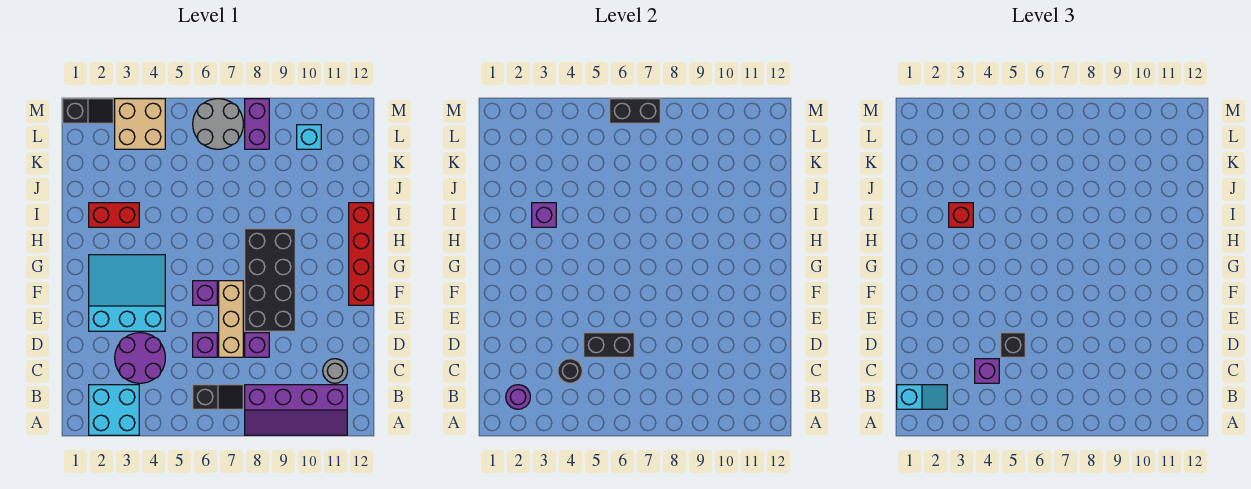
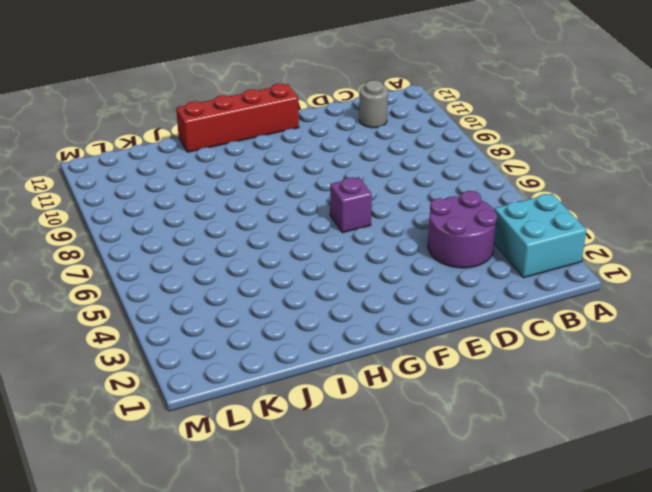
none -> purple 2x4 slope [245,385,347,435]
none -> black 1x2 slope [193,385,243,409]
none -> purple 1x1 brick [193,333,217,357]

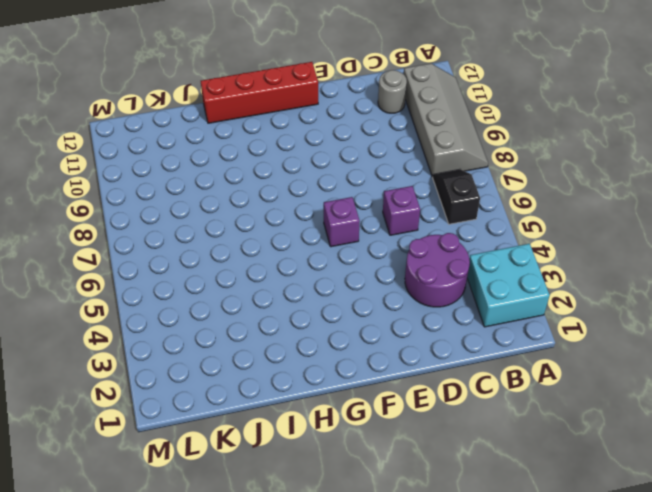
grey 2x4 slope [404,63,488,177] -> purple 2x4 slope [245,385,347,435]
none -> tan 1x3 brick [219,281,243,357]
none -> purple 1x1 brick [245,333,269,357]
none -> cyan 3x3 slope [89,255,165,331]

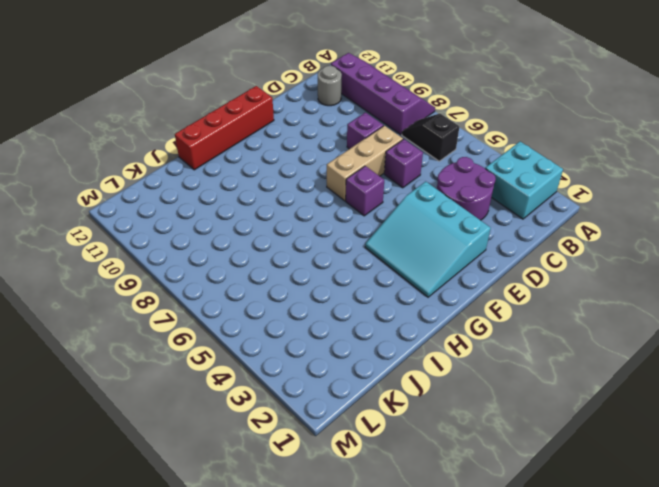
none -> black 2x4 brick [245,229,295,331]
none -> red 1x2 brick [89,203,139,227]
none -> tan 2x2 brick [115,99,165,149]

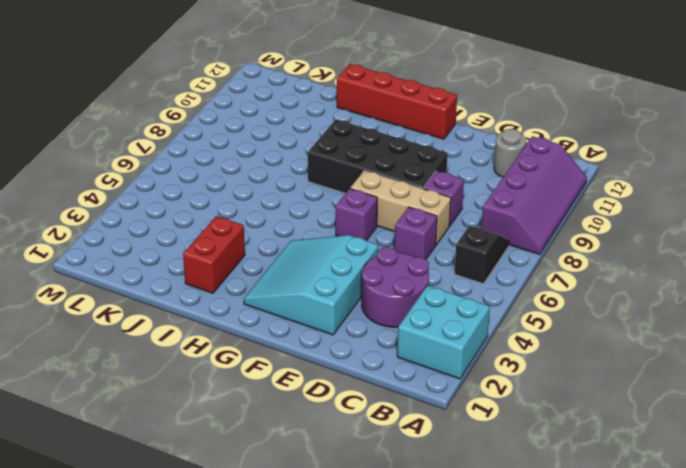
none -> tan 2x2 brick [115,99,165,149]
none -> grey 2x2 round brick [193,99,243,149]
none -> purple 1x2 brick [245,99,269,149]

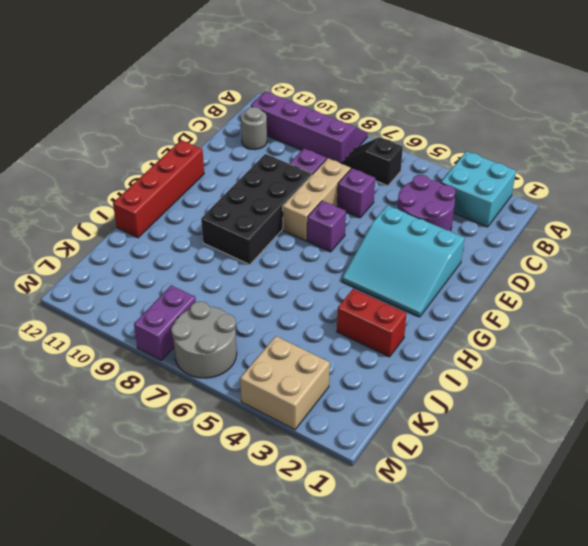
none -> cyan 1x1 brick [297,125,321,149]
none -> black 1x2 slope [63,99,113,123]
none -> purple 1x1 round brick [506,385,530,409]

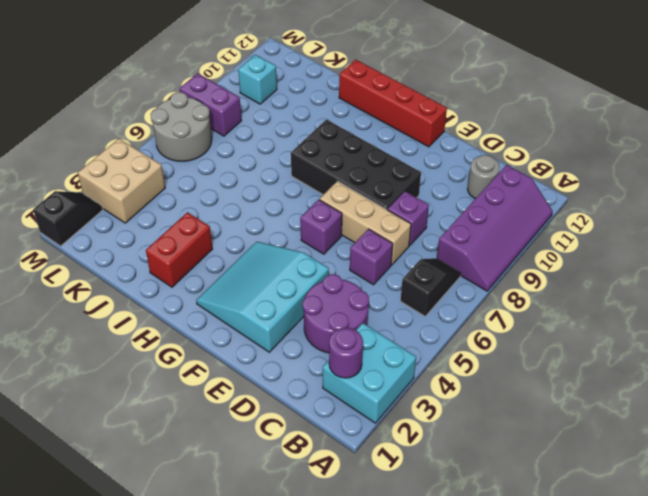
none -> black 1x1 round brick [558,359,582,383]
none -> black 1x2 brick [584,333,634,357]
none -> purple 1x1 brick [532,203,556,227]

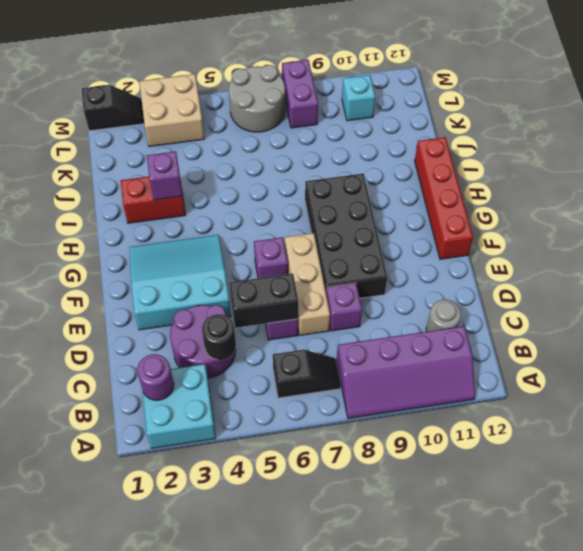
none -> black 1x2 brick [610,99,660,123]
none -> cyan 1x2 slope [897,385,947,409]
none -> purple 1x1 brick [975,359,999,383]

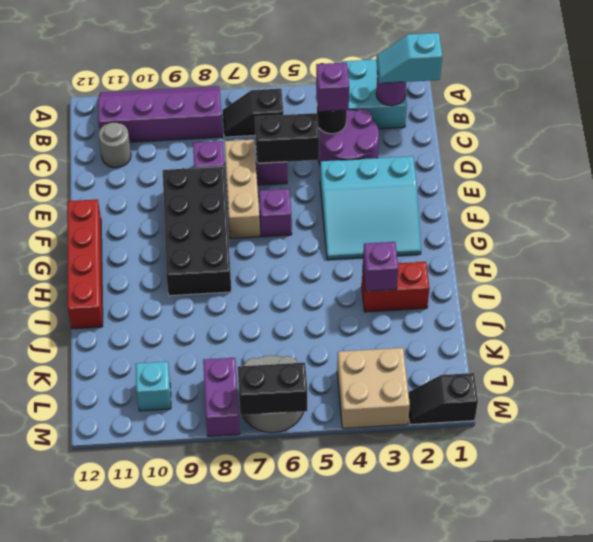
none -> black 1x1 brick [1001,333,1025,357]
none -> red 1x1 brick [949,203,973,227]

